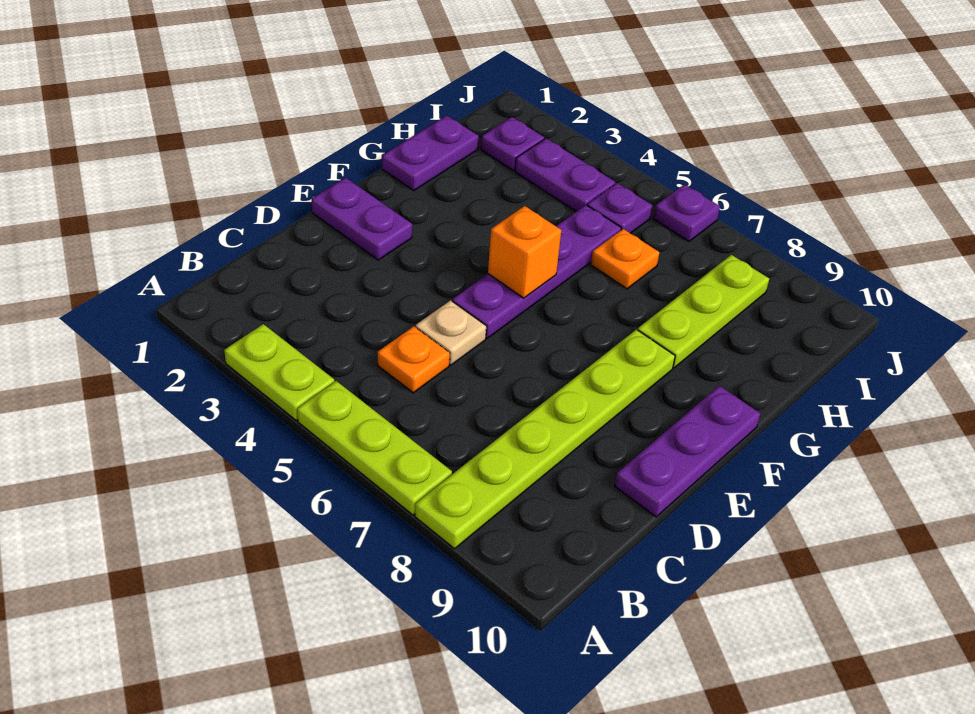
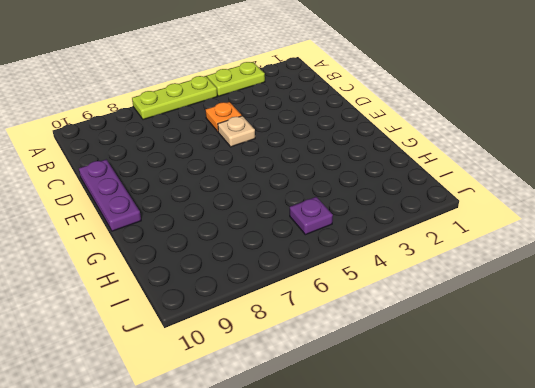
none -> lime 1x6 plate [415,329,675,549]
none -> purple 1x2 plate [312,178,412,260]
none -> purple 1x4 plate [452,205,621,338]

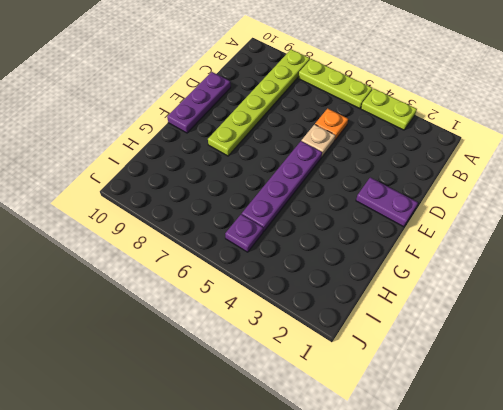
none -> purple 1x2 plate [382,115,479,190]
none -> lime 1x3 plate [638,255,769,368]
none -> orange 1x1 plate [591,229,659,289]

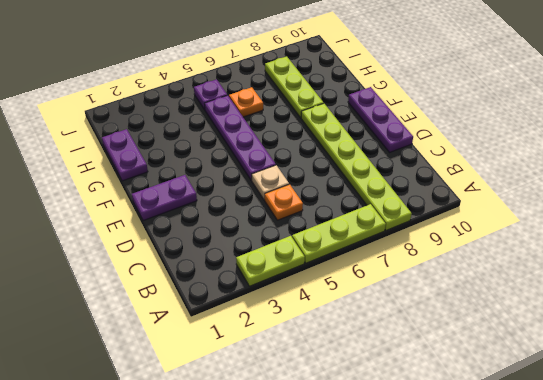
none -> purple 1x1 plate [481,117,544,170]
none -> purple 1x2 plate [515,138,615,212]
none -> purple 1x1 plate [653,184,720,241]

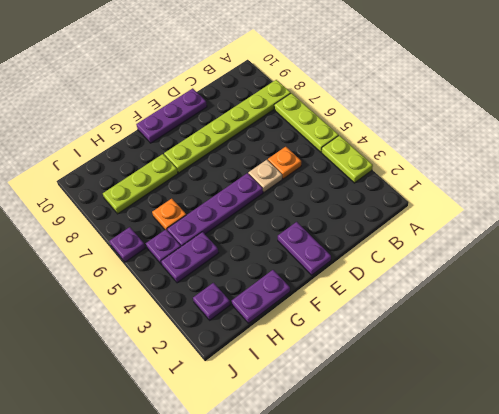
purple 1x2 plate [161,232,218,283] -> purple 1x2 plate turned to [515,138,615,212]
none -> orange 1x1 brick [488,206,561,298]

